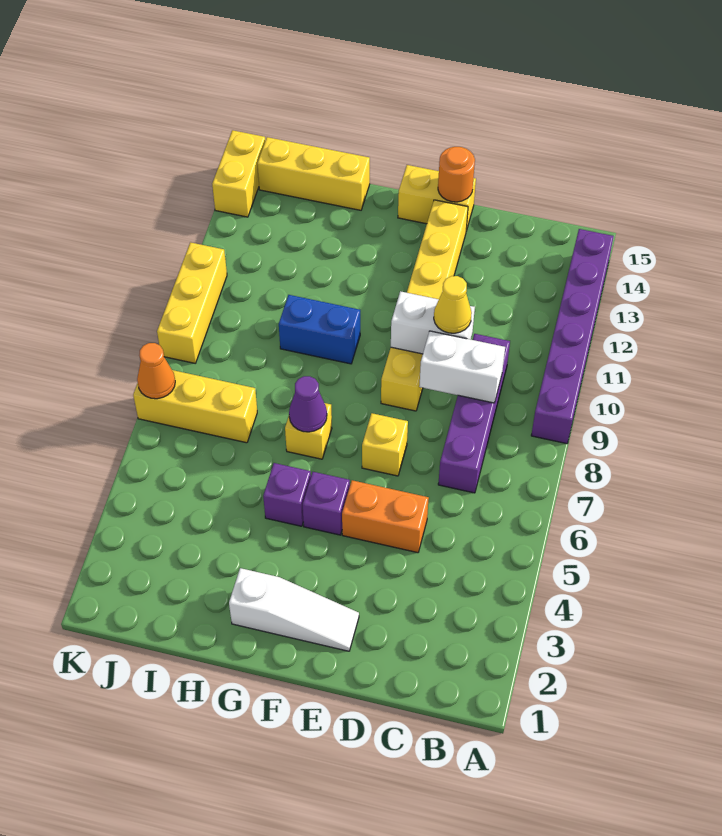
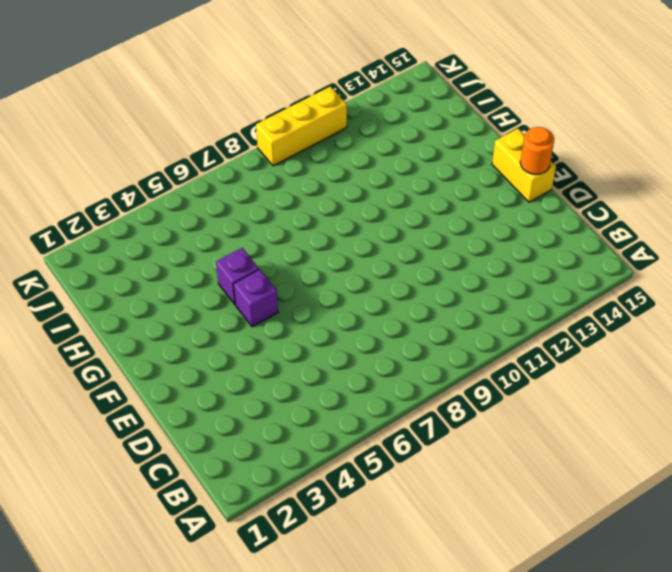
none -> purple 1x6 brick [531,229,614,444]
none -> purple 1x4 brick [438,334,510,493]
none -> orange 1x2 brick [342,480,429,553]

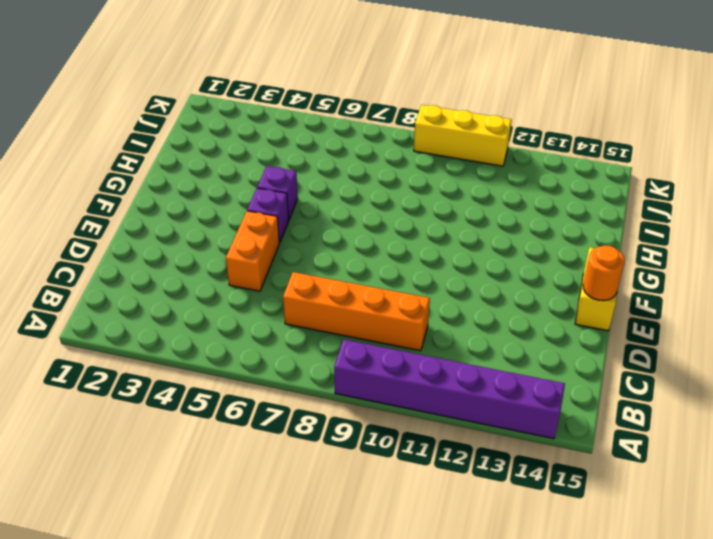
orange 1x4 brick [283,272,430,351] -> purple 1x4 brick [438,334,510,493]
none -> white 1x3 slope [229,568,359,651]
none -> yellow 1x1 brick [362,413,408,476]
none -> yellow 1x6 brick [381,200,468,411]

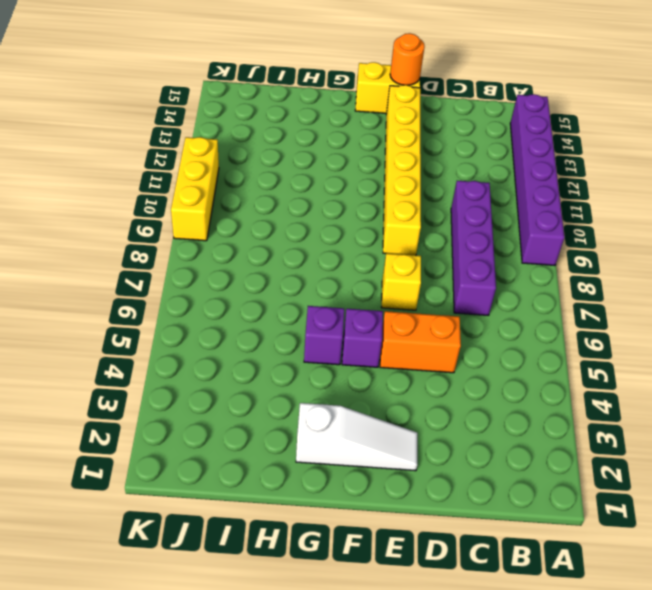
none -> yellow 1x1 brick [285,403,332,459]
none -> blue 1x2 brick [279,295,360,364]
none -> yellow 1x3 brick [257,137,370,210]

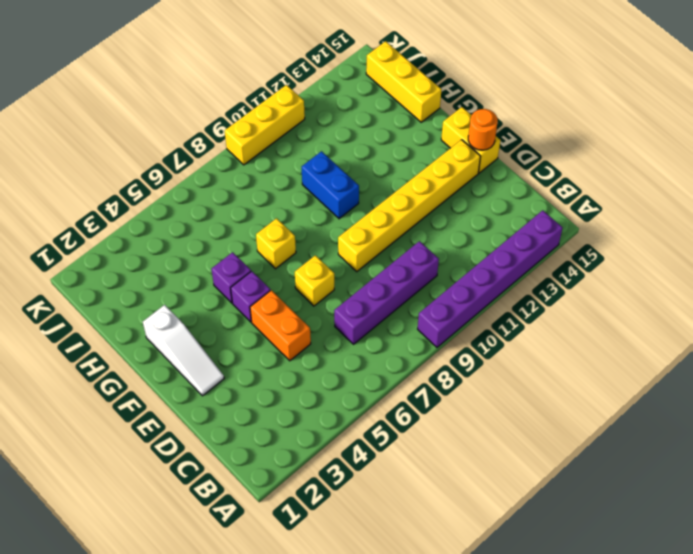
none -> yellow 1x3 brick [133,370,257,443]
none -> yellow 1x2 brick [212,130,265,217]
none -> white 1x2 brick [419,331,505,403]

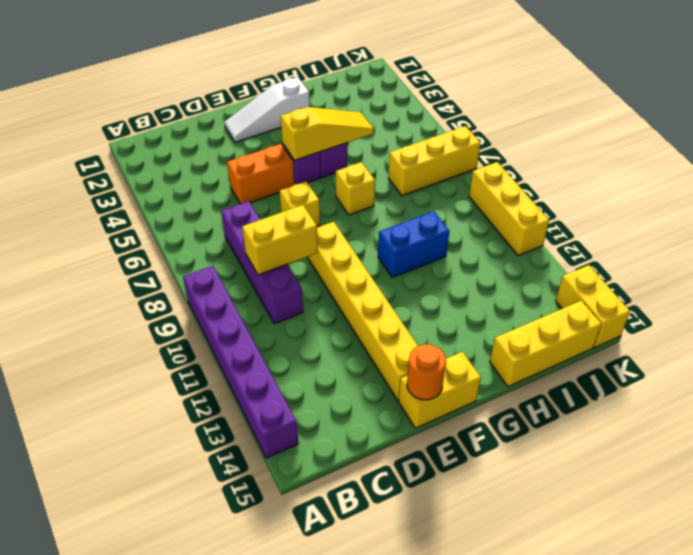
yellow 1x2 brick [242,205,318,275] -> white 1x2 brick [419,331,505,403]
yellow 1x3 slope [281,107,374,160] -> none
none -> white 1x2 brick [391,291,475,354]
none -> purple 1x1 cone [289,376,327,432]
none -> orange 1x1 cone [137,343,175,399]

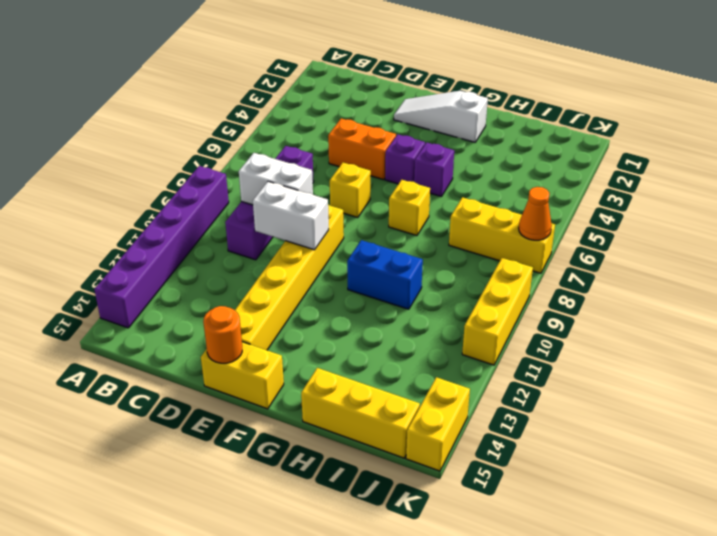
none -> purple 1x1 cone [289,376,327,432]
none -> yellow 1x1 cone [434,276,472,333]

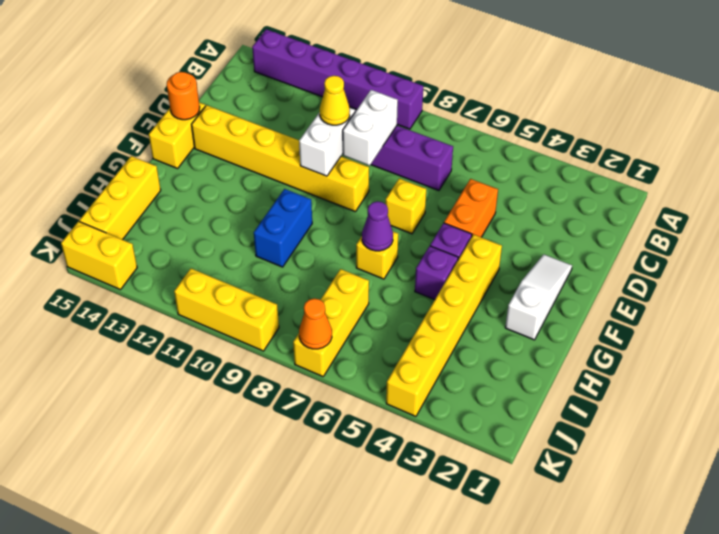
yellow 1x6 brick [386,235,502,416] -> none

